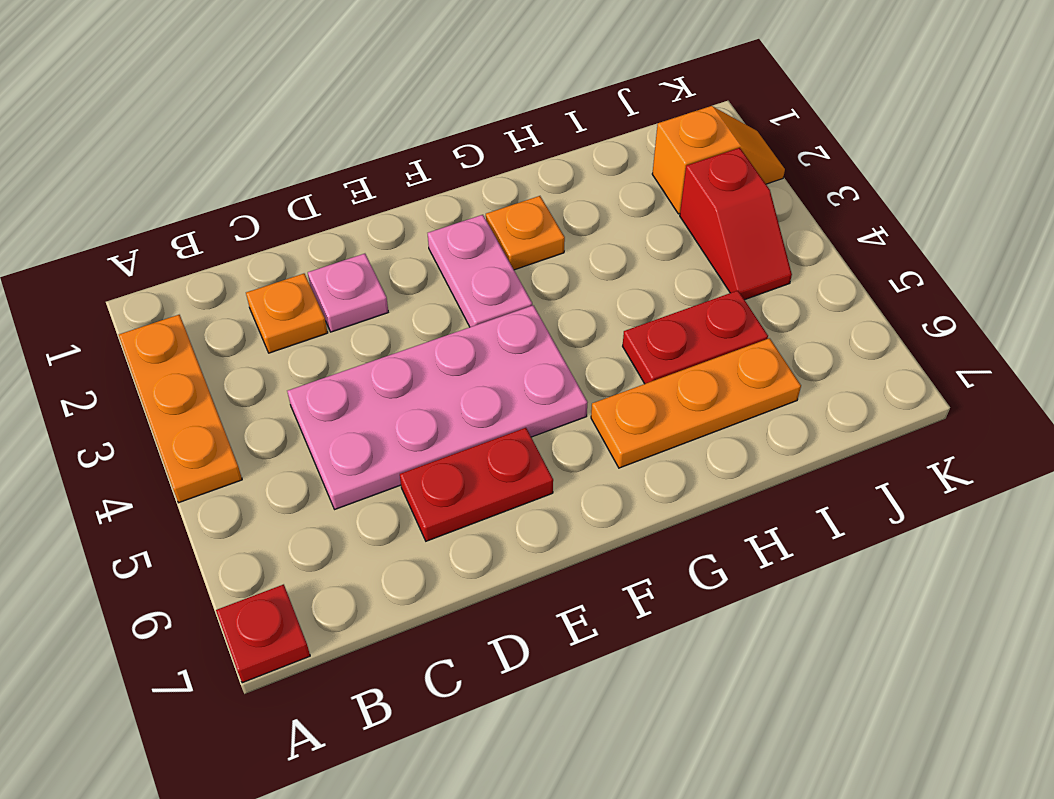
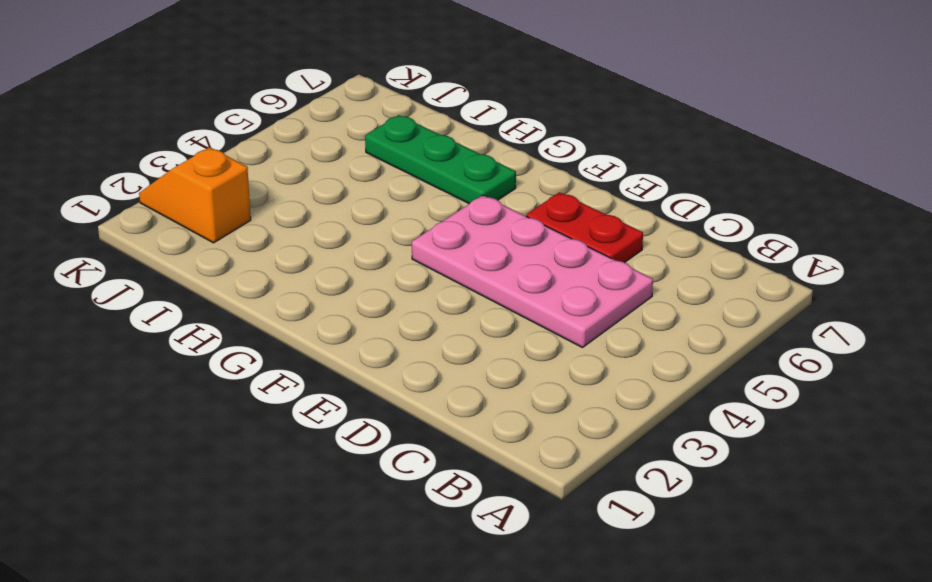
green 1x3 plate [365,115,516,204] -> orange 1x3 plate [591,338,801,468]
none -> orange 1x3 plate [119,315,242,503]
none -> red 1x1 plate [216,584,310,683]
none -> orange 1x1 plate [246,274,328,353]

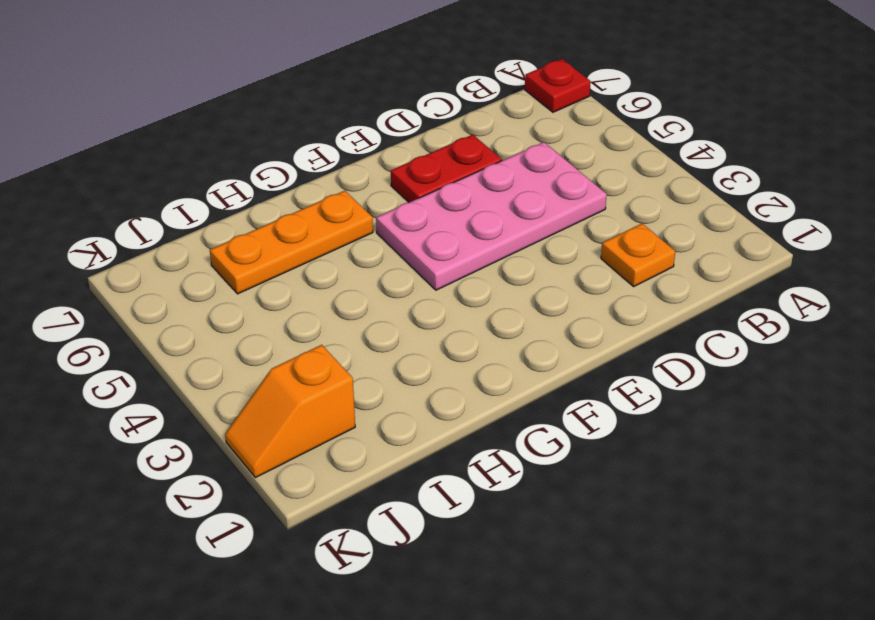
none -> orange 1x3 plate [119,315,242,503]
none -> pink 1x1 plate [308,254,388,332]
none -> pink 1x2 plate [428,215,532,327]

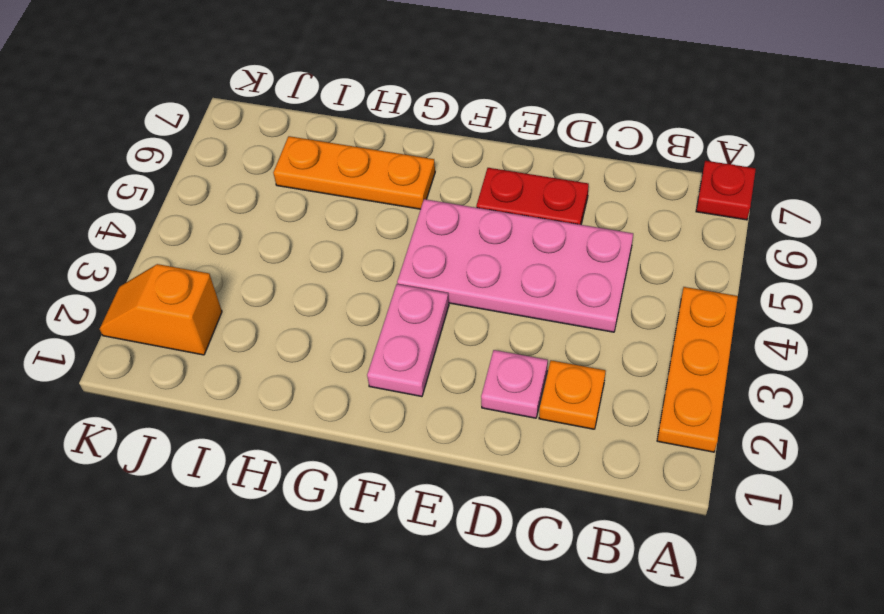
none -> orange 1x1 plate [486,196,565,270]
none -> red 1x2 plate [623,291,768,384]
none -> red 1x2 slope [680,148,792,300]

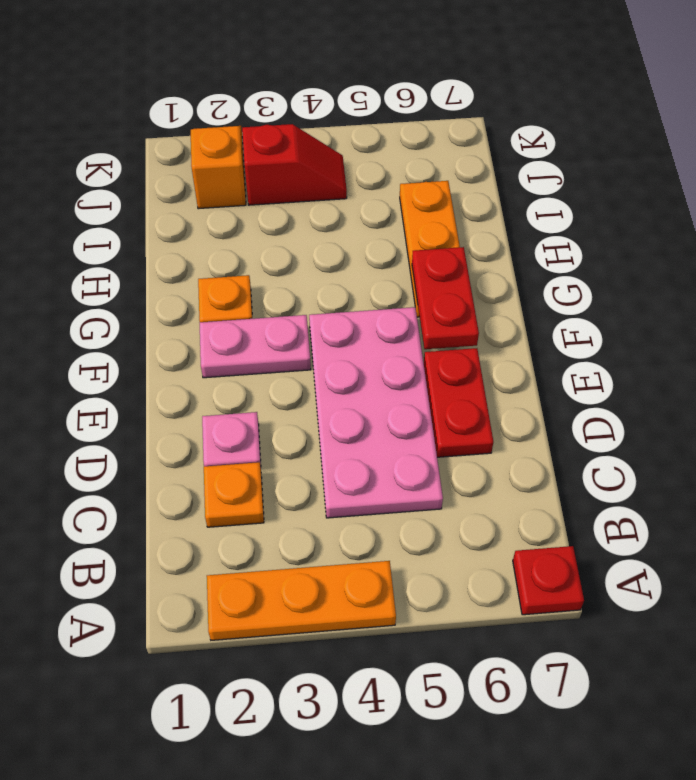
red 1x2 plate [412,247,479,349] -> red 1x2 plate moved to [623,291,768,384]

